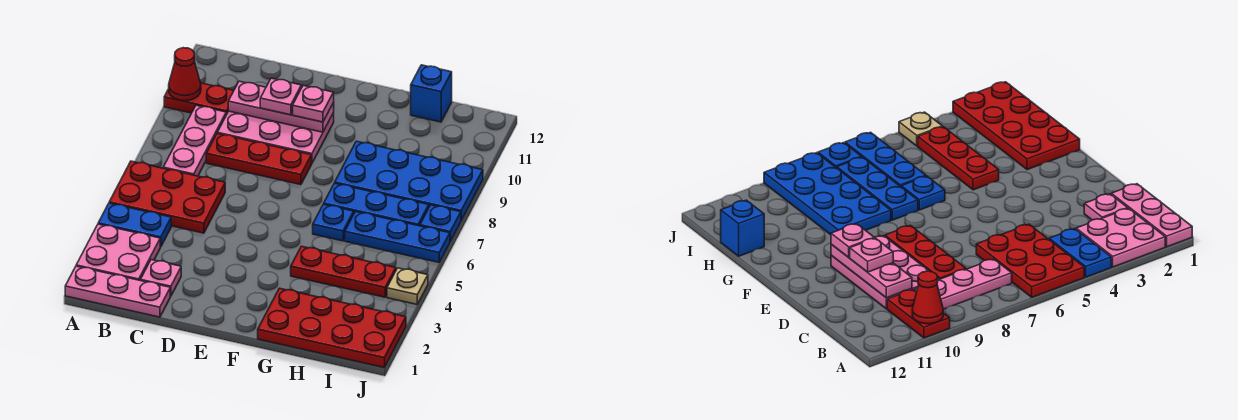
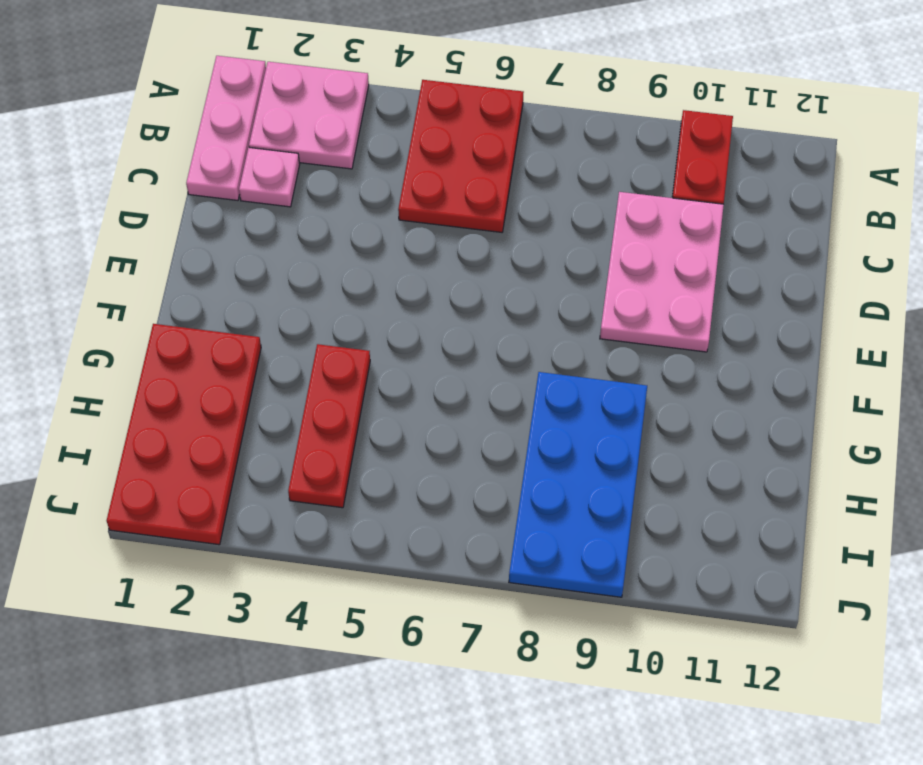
none -> blue 1x2 plate [98,203,171,247]
none -> pink 1x3 plate [163,105,226,176]
none -> red 1x3 plate [206,134,312,185]

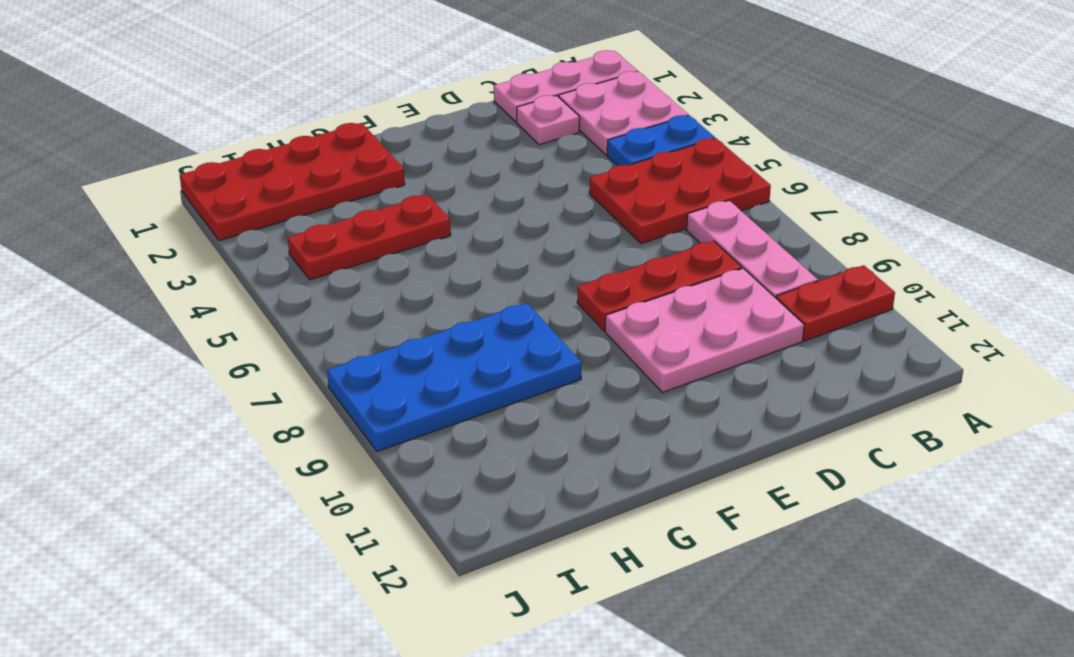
none -> blue 1x1 plate [313,204,354,241]
none -> blue 1x3 plate [324,183,429,226]
none -> blue 1x3 plate [345,212,450,262]

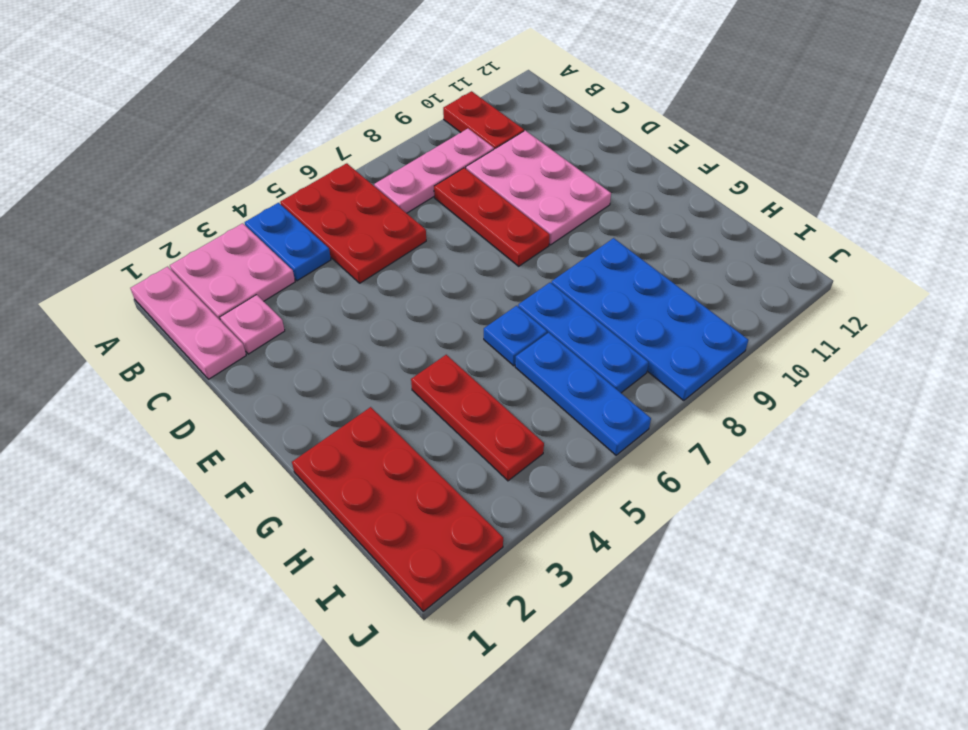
none -> blue 1x1 brick [411,65,452,122]
none -> tan 1x1 plate [387,268,428,304]
none -> blue 1x1 plate [420,205,461,241]

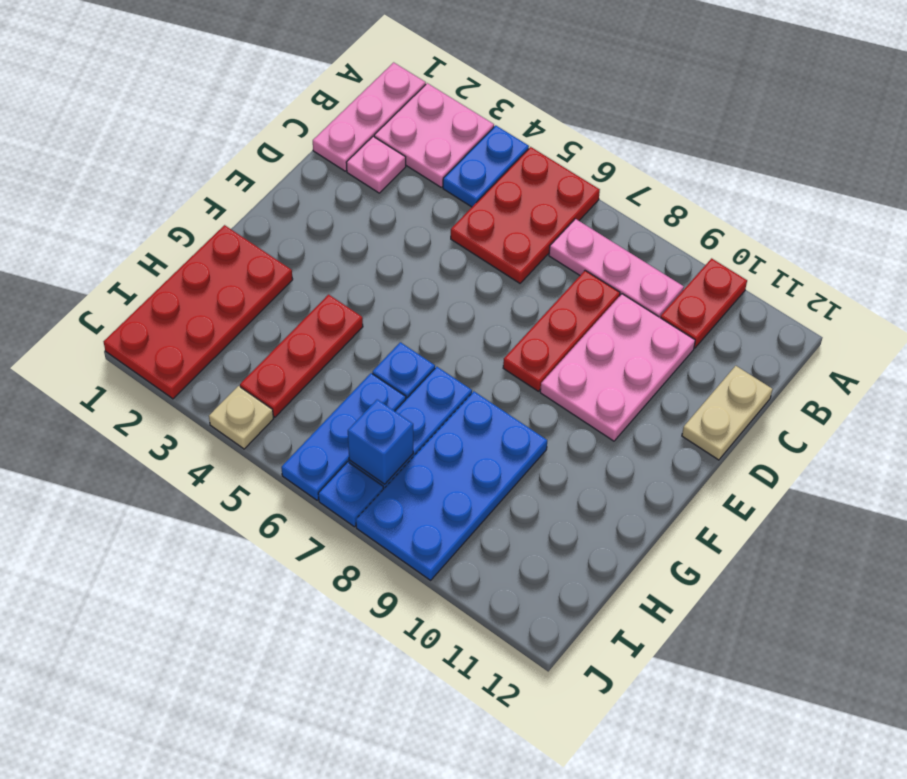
tan 1x2 plate [682,366,772,460] -> none
blue 1x1 brick [348,400,413,484] -> blue 1x1 brick moved to [411,65,452,122]
none -> red 1x1 cone [169,48,201,101]
none -> pink 1x3 plate [228,81,334,132]
none -> pink 1x1 plate [260,78,301,115]

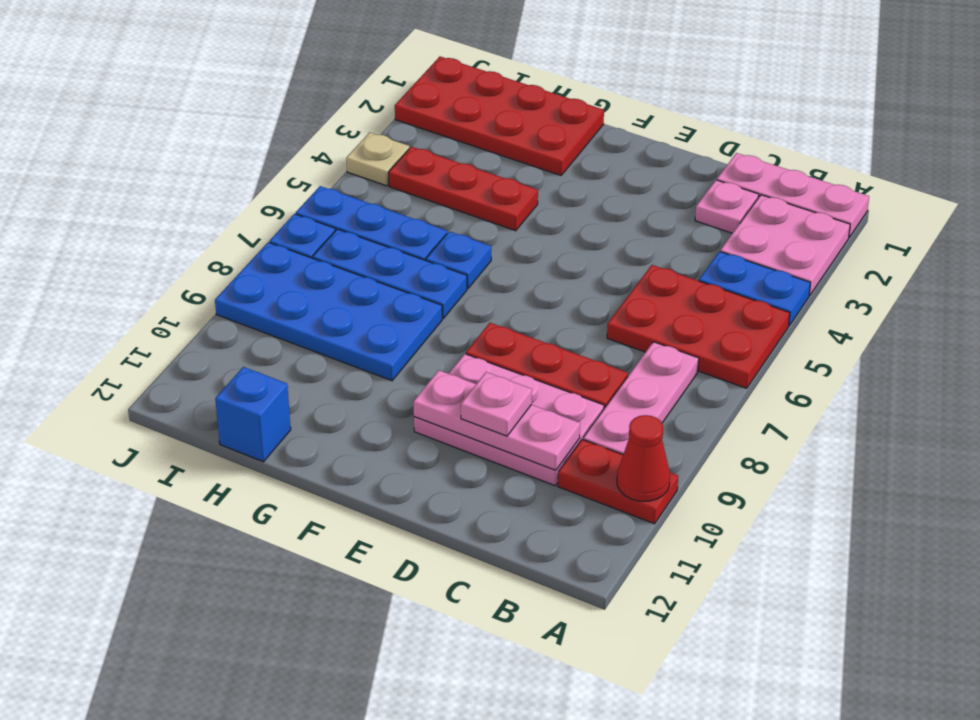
none -> pink 1x1 plate [293,85,334,122]

